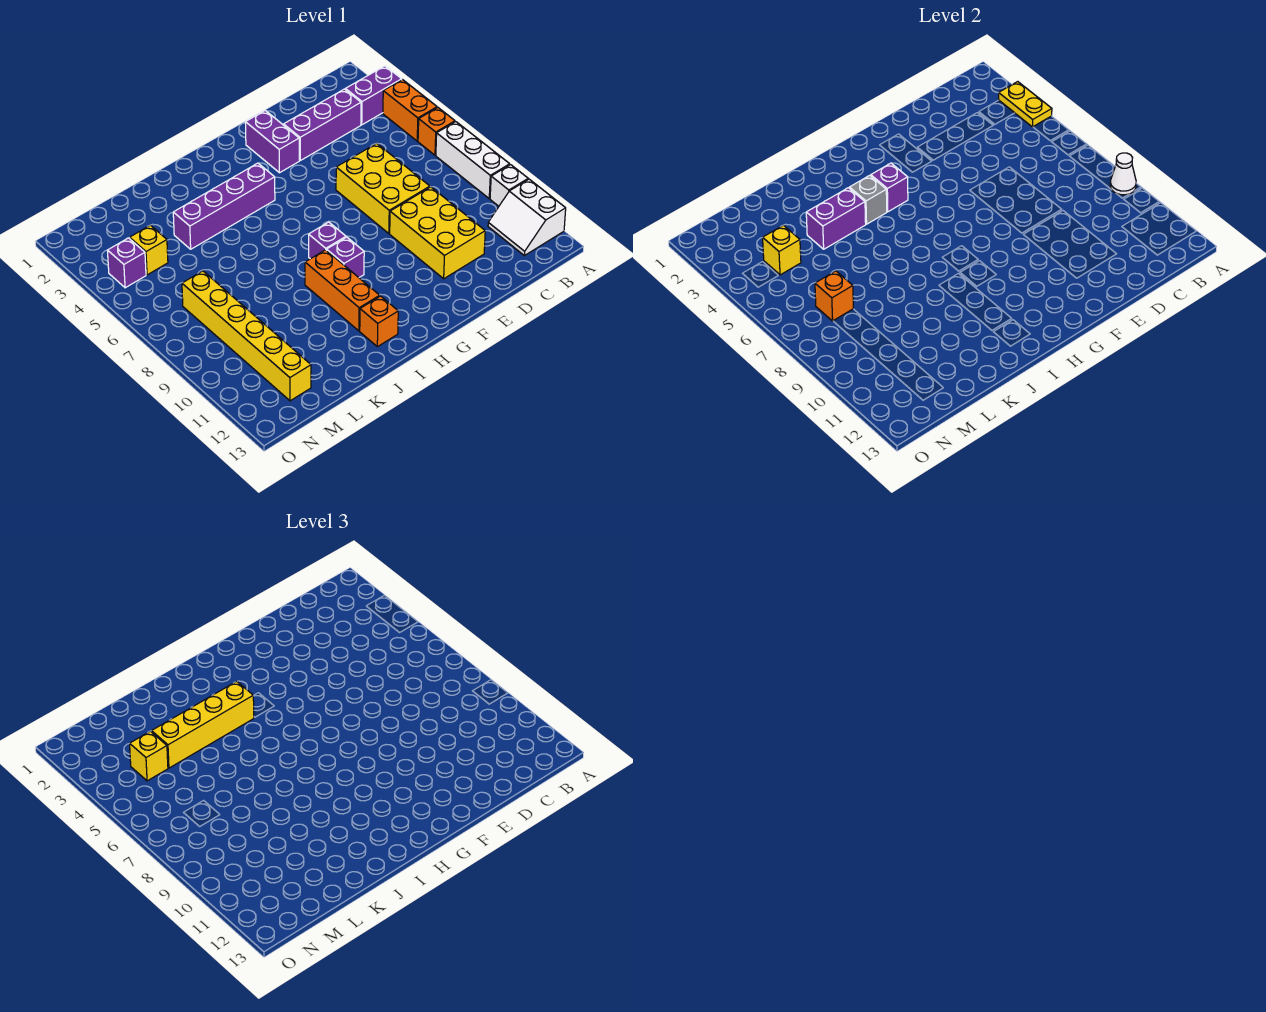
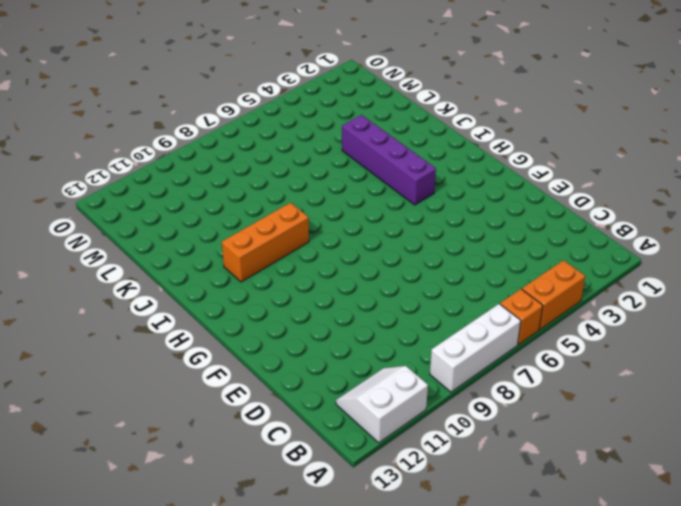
none -> purple 1x2 brick [345,66,402,125]
none -> white 1x1 brick [490,165,528,206]
none -> purple 1x3 brick [284,89,361,160]

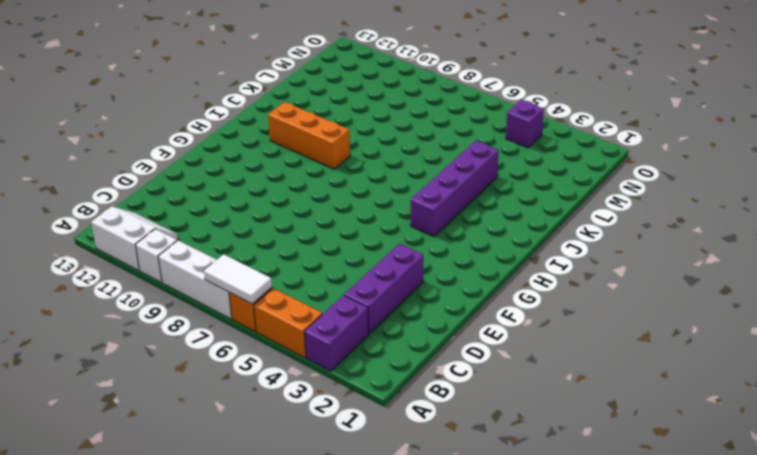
white 1x2 tile [204,254,272,304] -> none
none -> yellow 2x3 brick [336,143,430,233]
none -> yellow 2x3 brick [390,187,485,279]
none -> purple 1x2 brick [245,110,299,173]

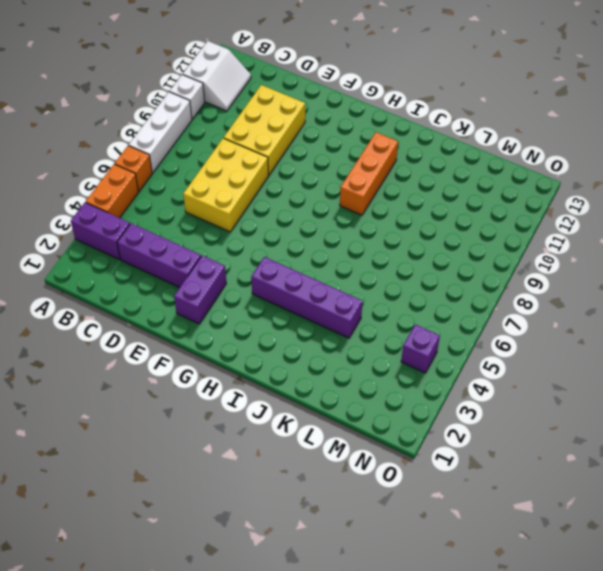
none -> purple 1x1 brick [309,222,346,259]
none -> purple 1x1 brick [327,237,364,277]
none -> orange 1x1 brick [360,296,398,347]

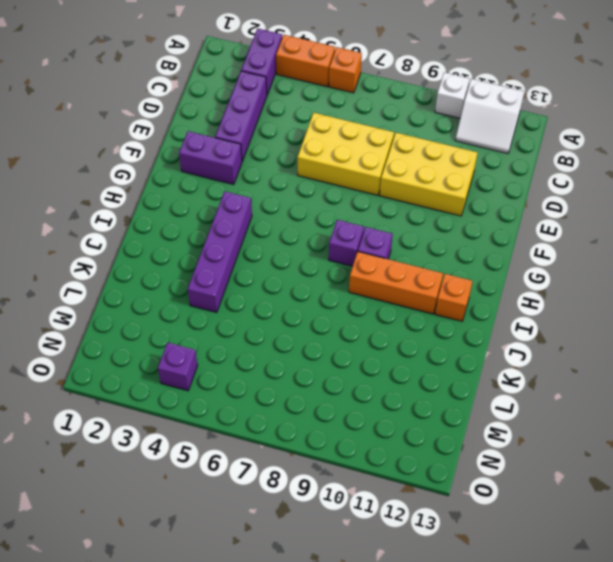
none -> white 1x3 brick [436,122,510,198]
none -> yellow 1x1 brick [130,225,168,275]
none -> yellow 1x6 brick [182,271,311,401]

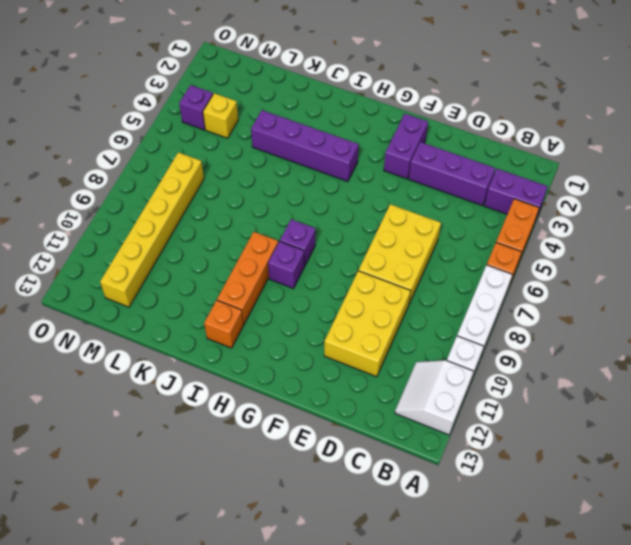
none -> yellow 1x2 plate [998,82,1052,127]
none -> white 1x1 cone [1110,153,1136,195]
none -> purple 1x1 brick [871,163,908,212]

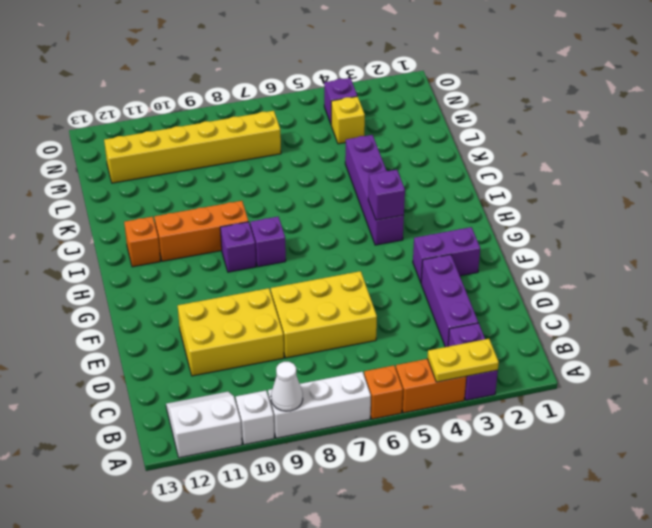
none -> grey 1x1 brick [849,175,887,224]
none -> purple 1x2 brick [806,188,866,249]
none -> yellow 1x1 brick [763,225,801,275]

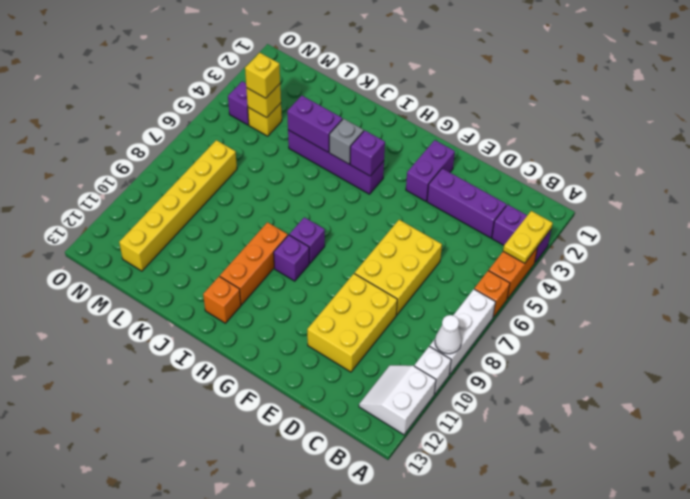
none -> orange 1x1 brick [815,271,853,321]
none -> yellow 1x4 brick [152,681,254,768]

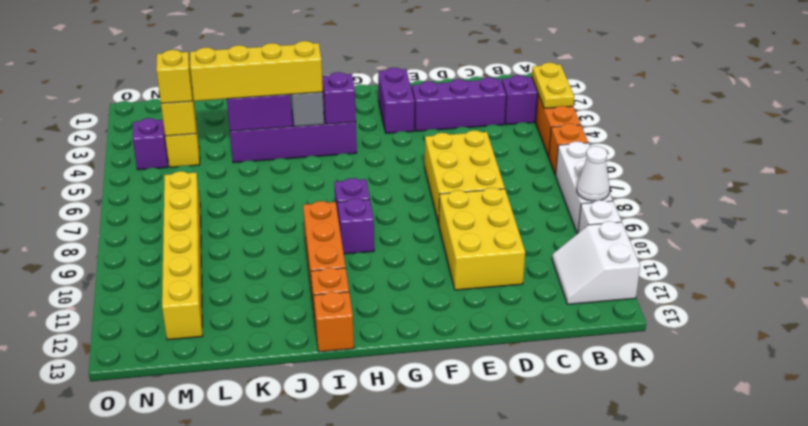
orange 1x1 brick [314,292,354,352] -> orange 1x1 brick moved to [815,271,853,321]

